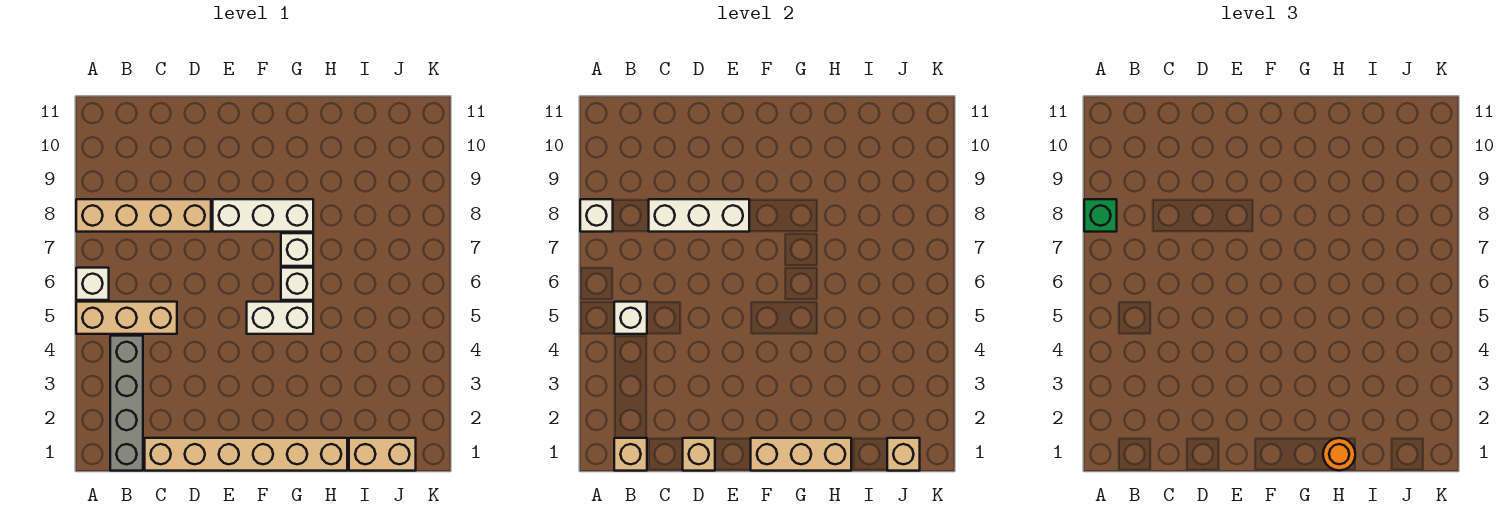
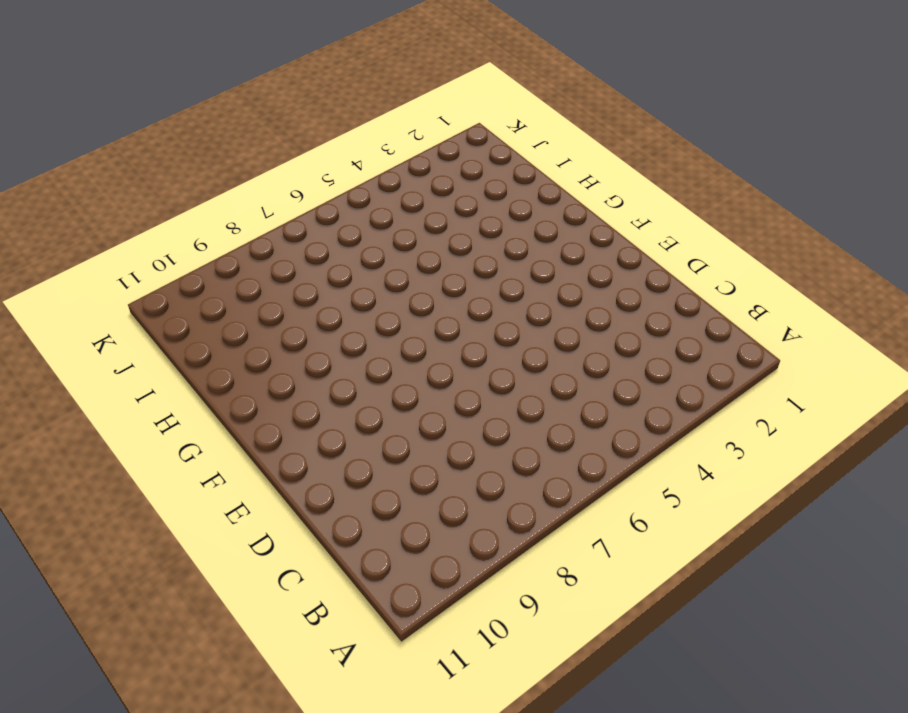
none -> tan 1x3 brick [76,302,177,334]
none -> white 1x1 brick [76,268,109,300]
none -> tan 1x4 brick [76,199,211,232]

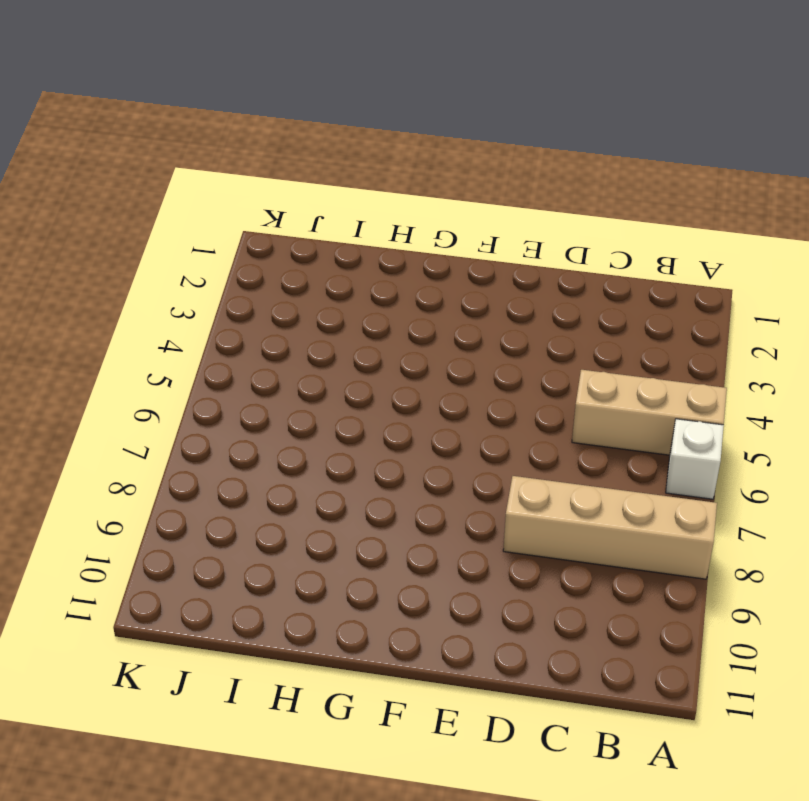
none -> grey 1x4 brick [110,336,143,471]
none -> tan 1x6 brick [145,438,347,471]
none -> white 1x3 brick [213,199,313,232]

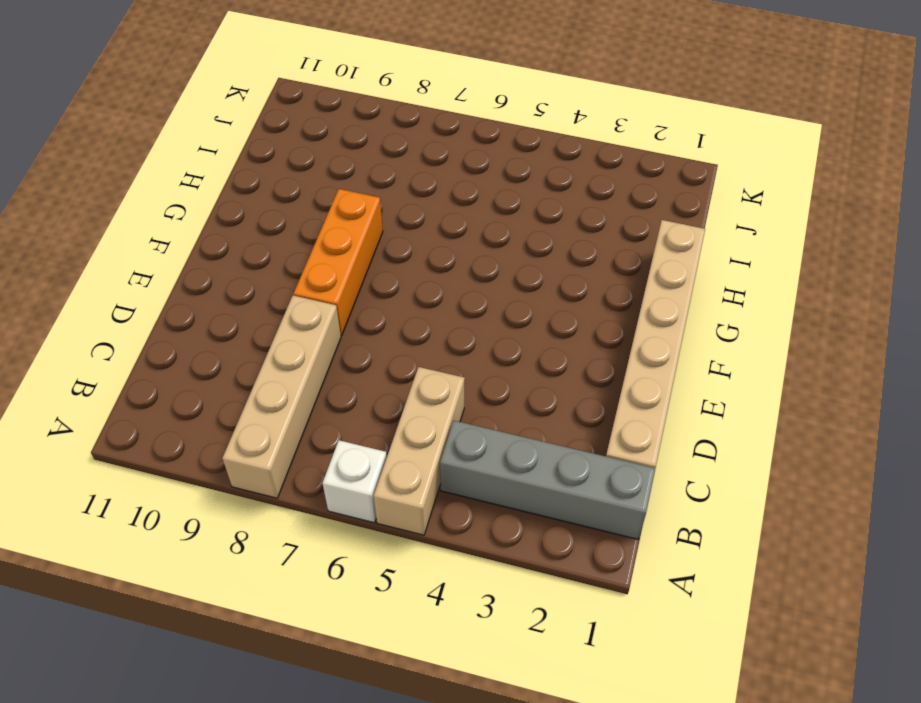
orange 1x3 brick [293,189,383,336] -> white 1x3 brick [213,199,313,232]
none -> white 1x2 brick [247,302,313,334]
none -> white 1x1 brick [281,268,313,300]
none -> white 1x1 brick [281,233,313,266]

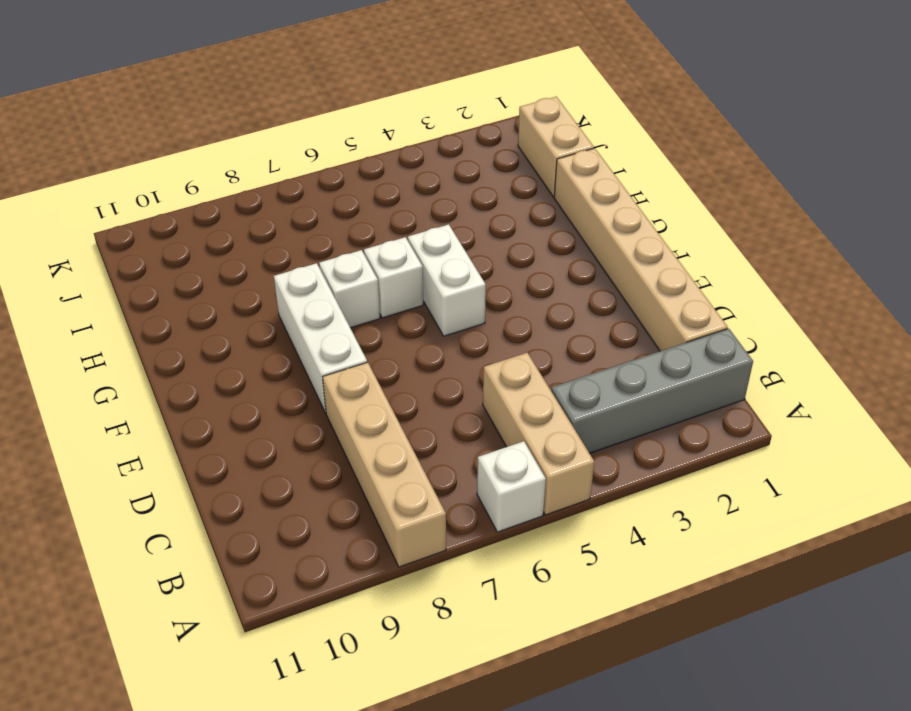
none -> white 1x1 brick [580,199,613,232]
none -> tan 1x1 brick [614,438,647,471]
none -> white 1x1 brick [614,302,647,334]

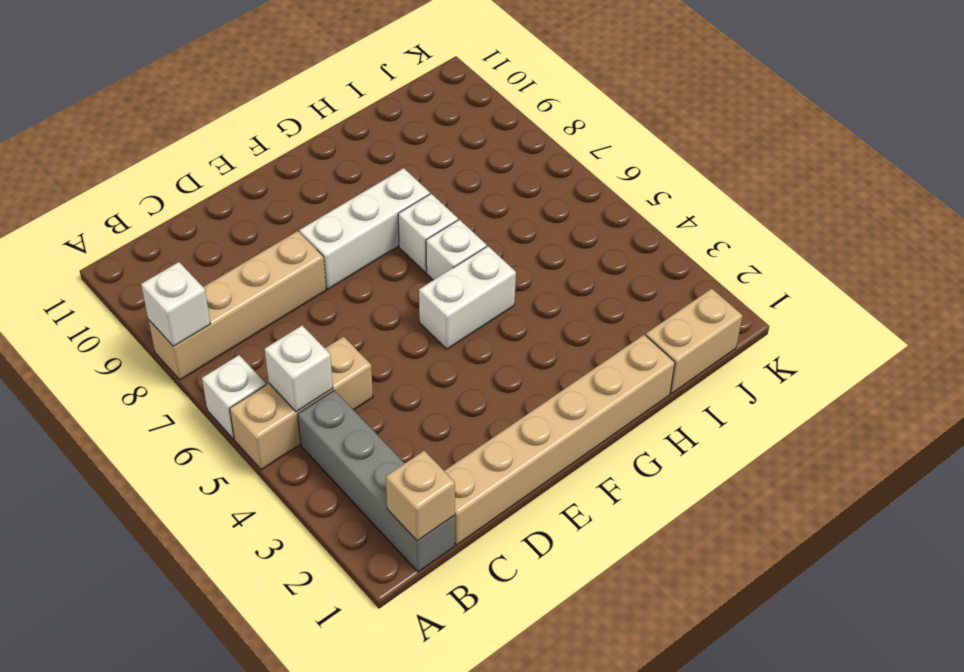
none -> white 1x3 brick [649,199,749,232]
none -> tan 1x1 brick [683,438,715,471]
none -> tan 1x3 brick [751,438,851,471]

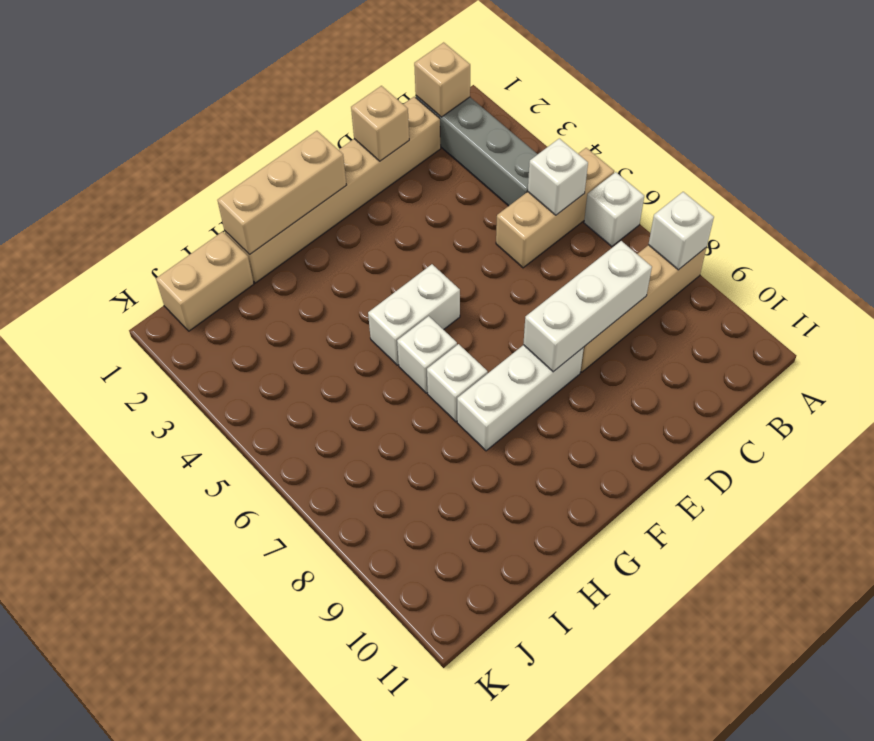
none -> tan 1x1 brick [887,438,920,471]
none -> green 1x1 brick [1084,199,1117,232]
none -> orange 1x1 round brick [1323,438,1355,470]

